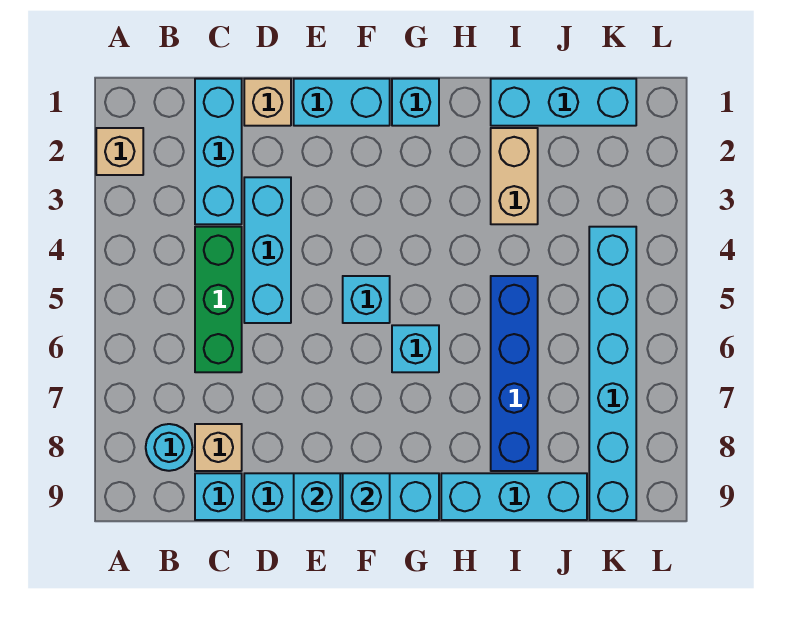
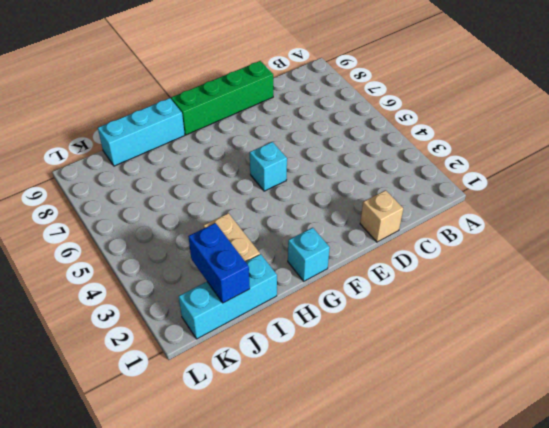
green 1x4 brick [171,61,273,135] -> cyan 1x4 brick [244,473,439,520]
blue 1x2 brick [188,223,250,303] -> none
none -> tan 1x1 brick [96,128,143,175]
none -> cyan 1x1 round brick [146,424,192,471]
none -> cyan 1x3 brick [195,79,242,224]

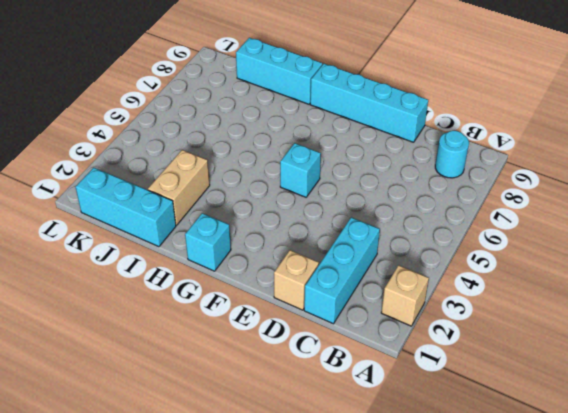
none -> green 1x3 brick [195,227,242,372]
none -> tan 1x1 brick [195,424,242,471]
none -> cyan 1x1 brick [195,473,242,520]

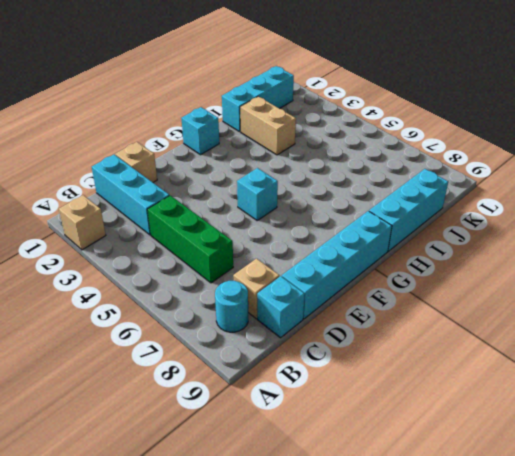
none -> cyan 1x3 brick [244,177,291,323]
none -> cyan 1x2 brick [294,79,390,126]
none -> cyan 1x1 brick [392,325,439,372]

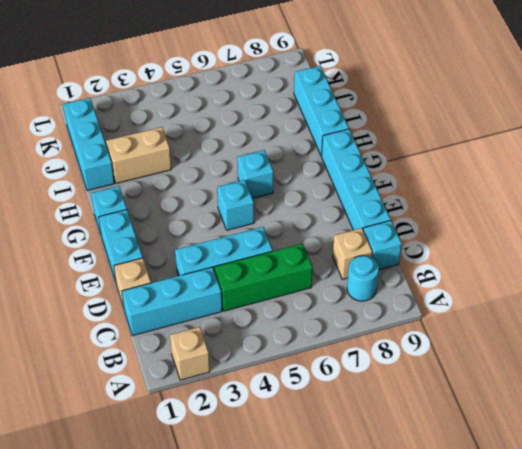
none -> blue 1x4 brick [491,276,538,471]
none -> cyan 1x6 brick [589,227,636,520]
none -> cyan 1x1 brick [294,473,340,520]

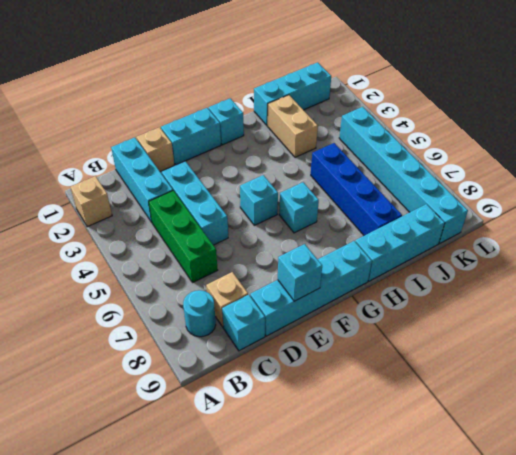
none -> cyan 1x1 brick [343,473,390,520]

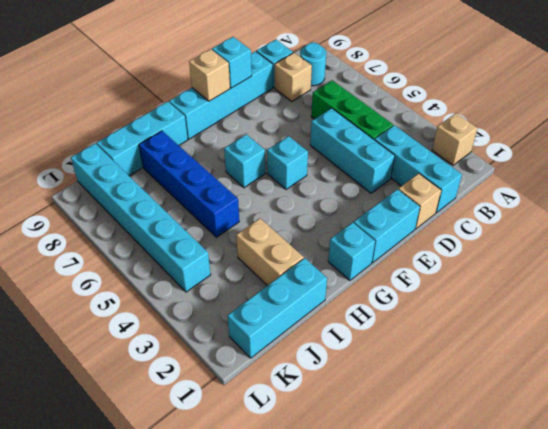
tan 1x1 brick [189,49,230,101] -> cyan 1x1 brick [343,473,390,520]

